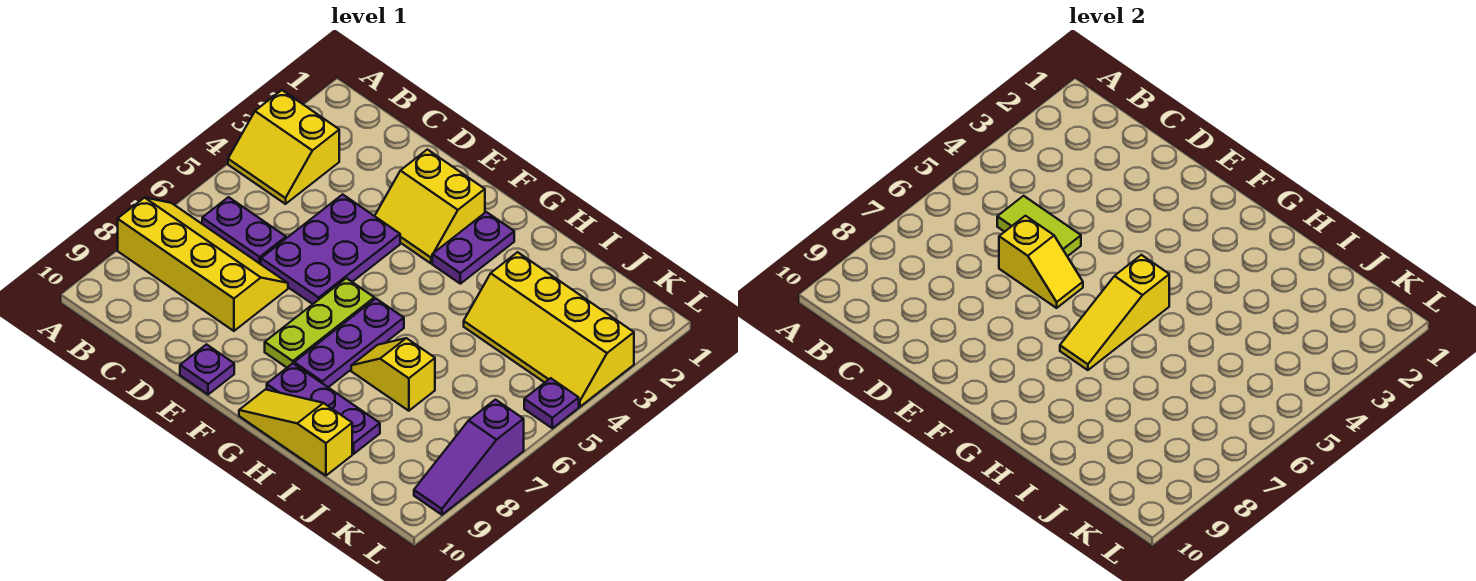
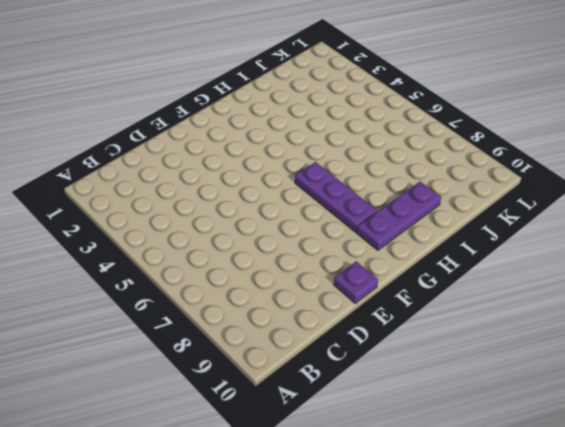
none -> yellow 2x2 slope [228,90,339,204]
none -> yellow 2x4 slope [118,198,288,331]
none -> purple 1x2 plate [202,197,286,264]

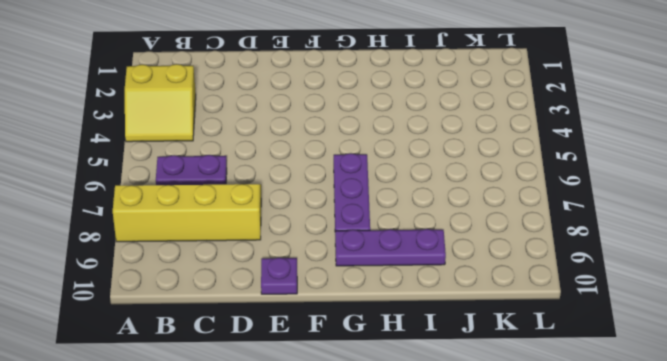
none -> purple 2x3 plate [261,194,400,304]
none -> yellow 2x2 slope [375,150,485,263]
none -> lime 1x3 plate [265,278,374,367]

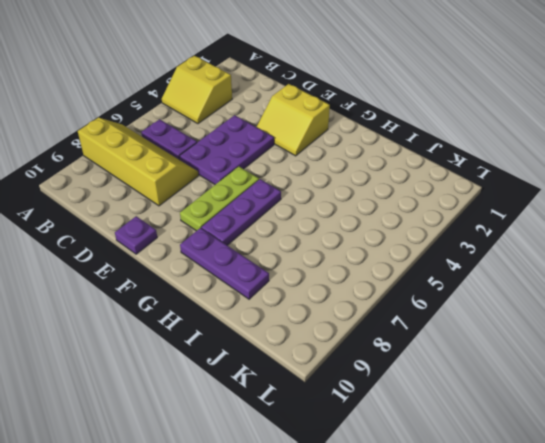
none -> purple 1x2 plate [432,212,514,284]
none -> yellow 1x3 slope [239,390,352,476]
none -> yellow 1x2 slope [351,338,435,411]

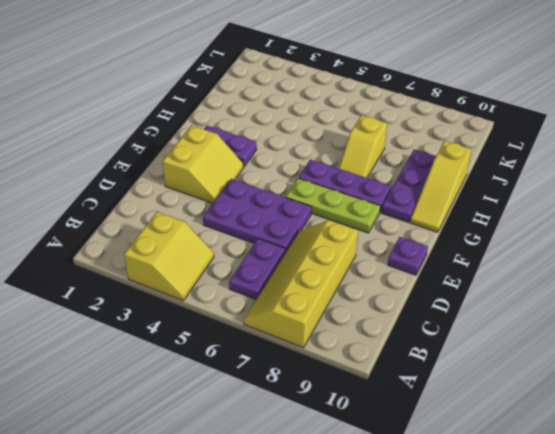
none -> yellow 2x4 slope [464,252,634,407]
none -> purple 1x1 plate [524,378,579,428]
none -> purple 1x3 slope [414,400,524,515]

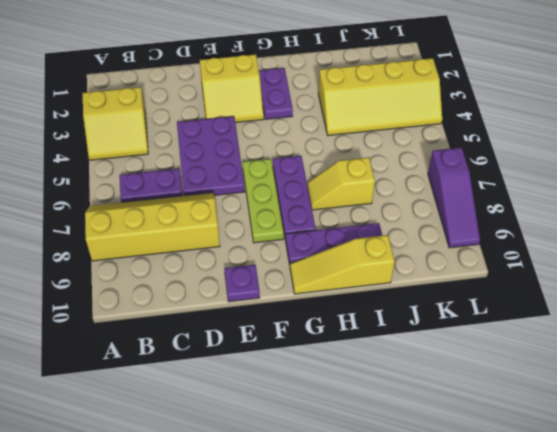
none -> purple 1x1 plate [524,378,579,428]
none -> lime 1x2 tile [997,196,1081,256]
none -> yellow 1x2 slope [999,216,1083,308]

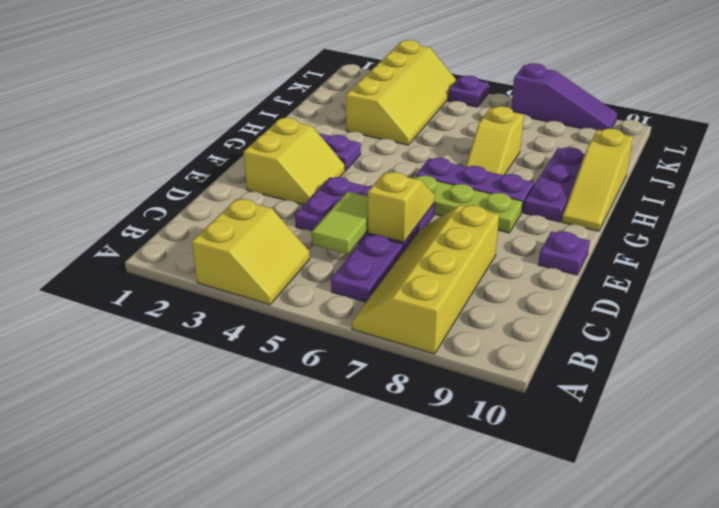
none -> yellow 1x3 slope [1060,255,1169,370]

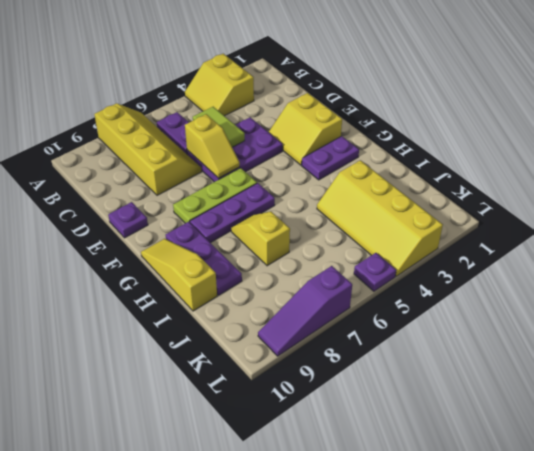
none -> yellow 1x3 slope [1060,255,1169,370]

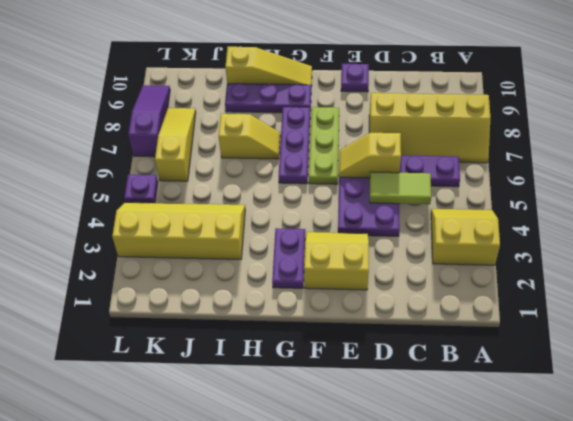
yellow 1x3 slope [155,108,196,181] -> yellow 1x3 slope moved to [1060,255,1169,370]

